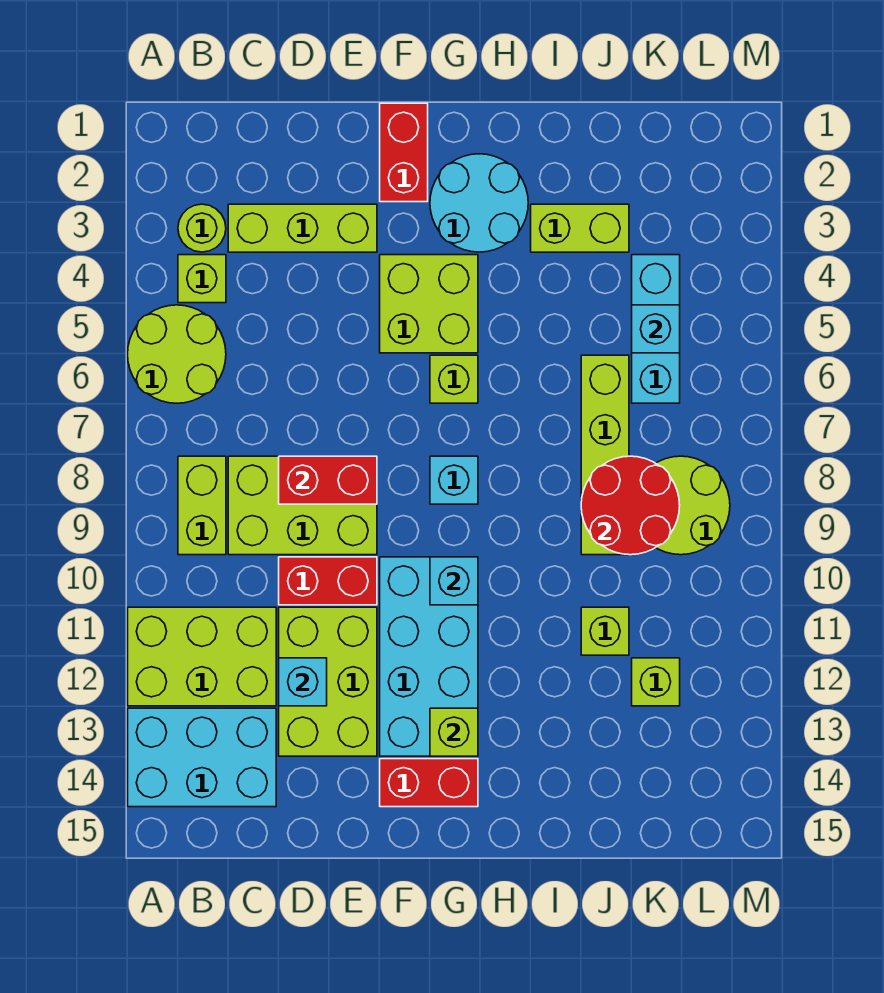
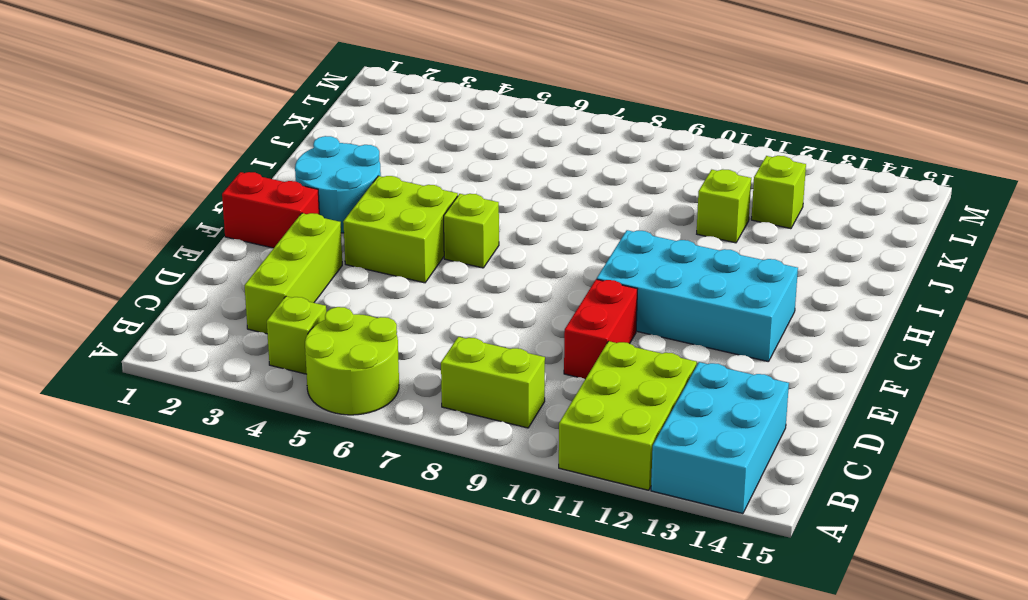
none -> lime 1x1 round brick [178,204,226,252]
none -> lime 2x3 brick [228,456,377,555]
none -> lime 2x3 brick [279,607,377,756]

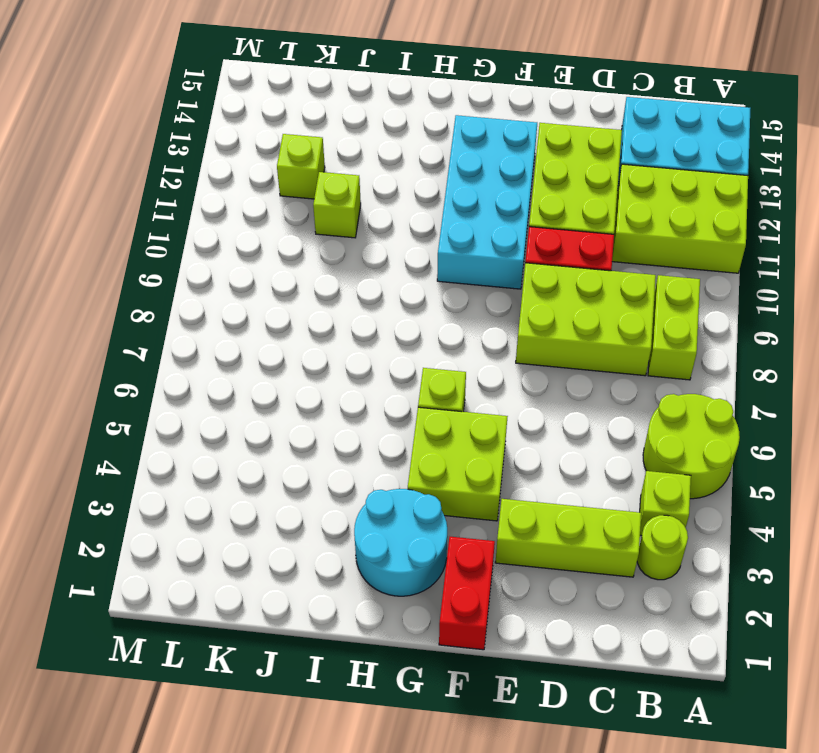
none -> red 1x2 brick [380,759,478,807]
none -> cyan 1x1 brick [430,456,478,504]
none -> lime 1x2 brick [531,204,629,252]

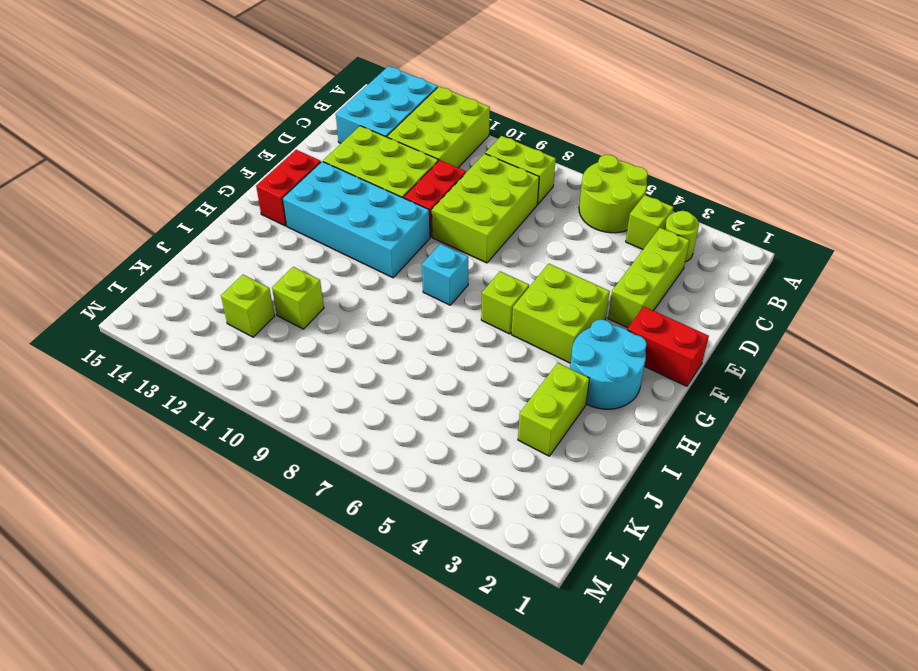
none -> lime 1x4 brick [581,355,629,555]
none -> cyan 1x3 brick [632,255,680,403]
none -> lime 2x2 round brick [656,456,730,555]

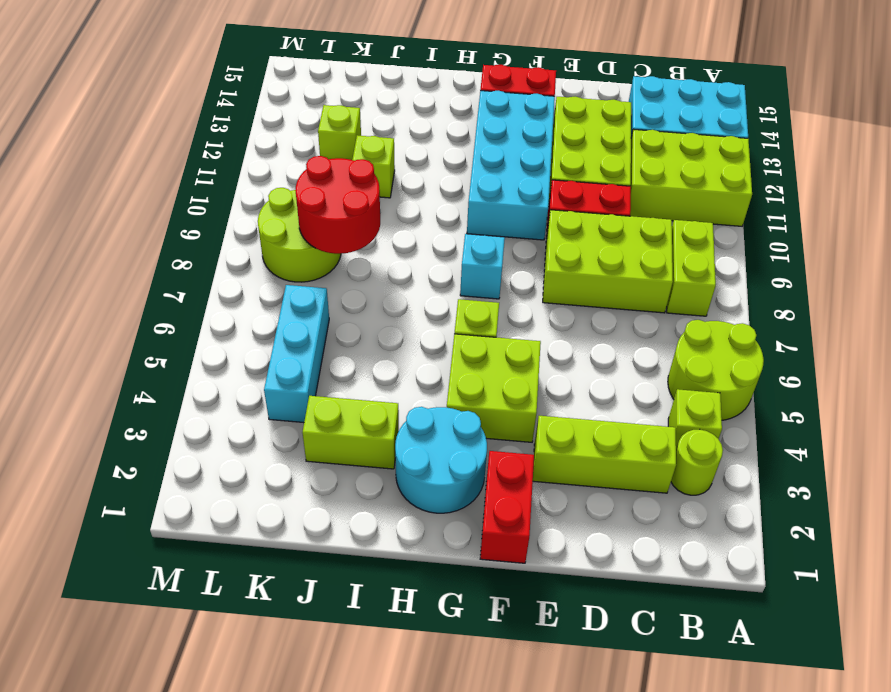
none -> lime 1x4 brick [581,355,629,555]
none -> red 1x2 brick [279,456,377,504]
none -> cyan 1x1 brick [279,658,327,706]

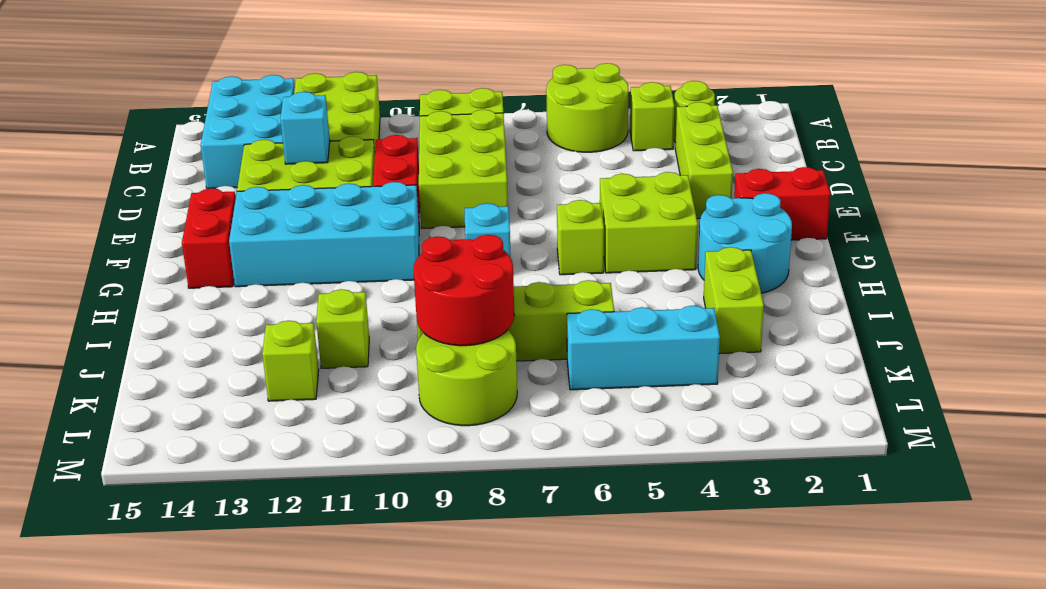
none -> red 1x2 brick [279,456,377,504]
none -> cyan 1x1 brick [430,557,478,605]
none -> lime 1x1 brick [430,708,478,756]

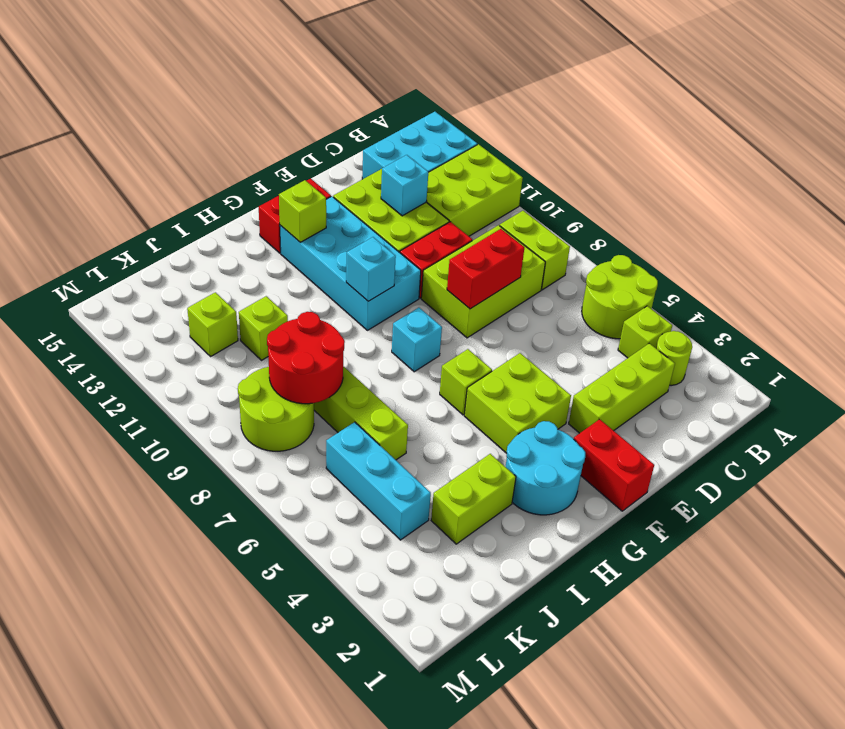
none -> cyan 1x1 brick [632,305,680,353]

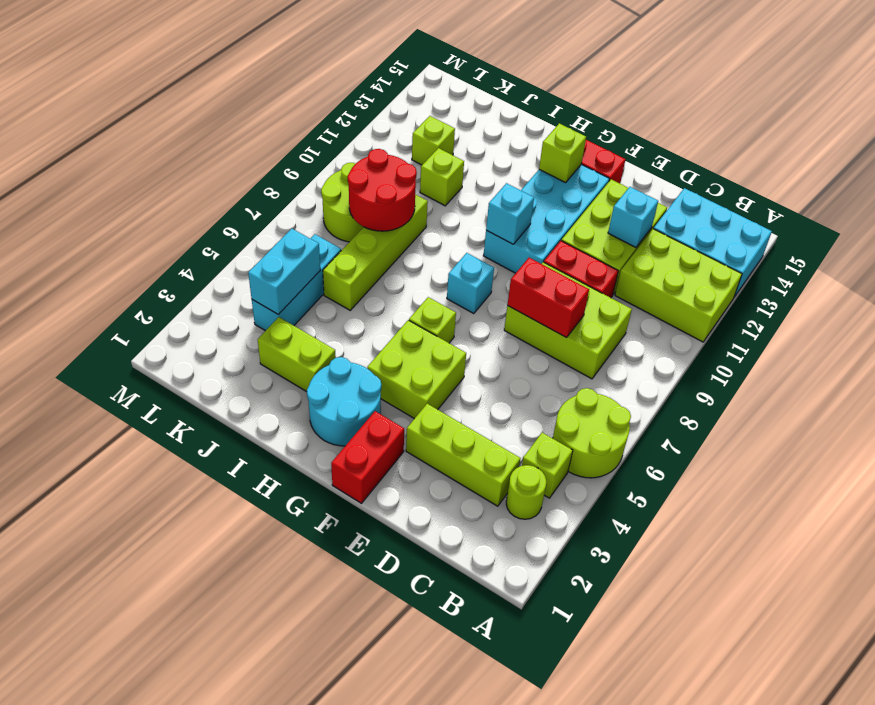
cyan 1x2 brick [248,229,320,315] -> cyan 1x1 brick [632,305,680,353]
none -> lime 1x2 brick [178,456,226,555]

